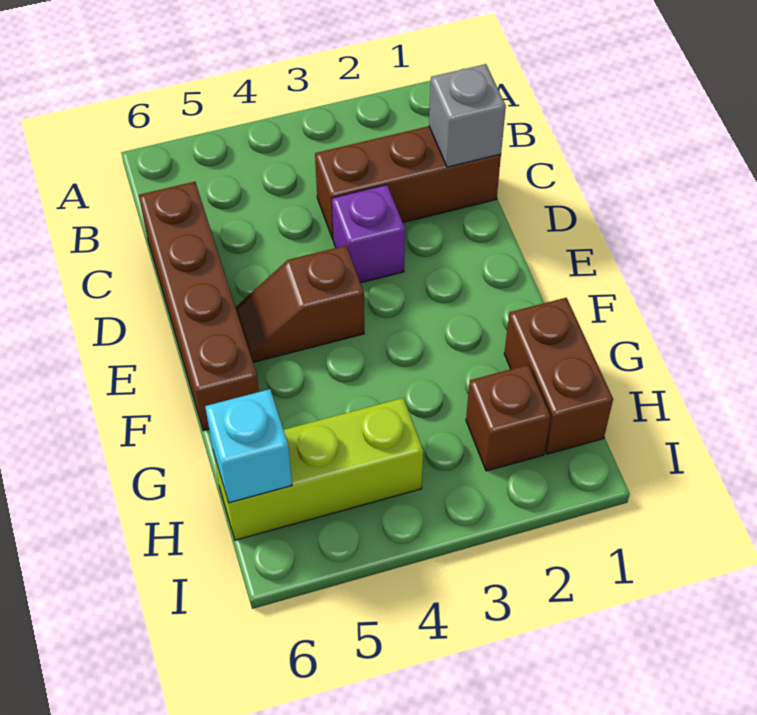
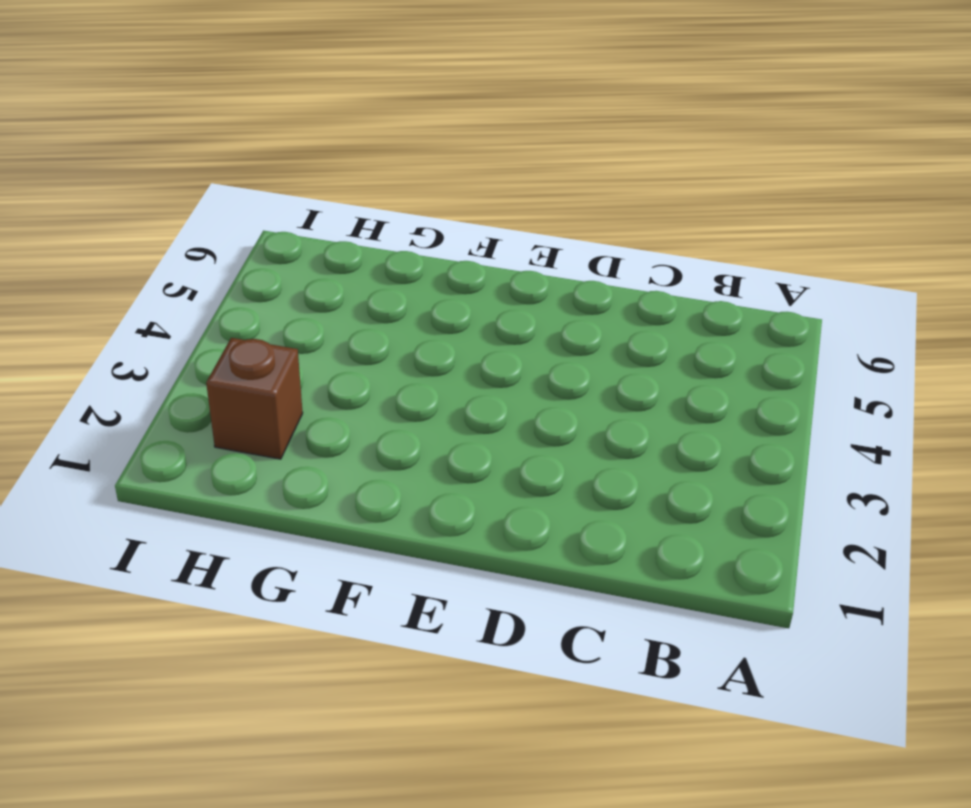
none -> brown 1x3 brick [315,126,501,239]
none -> brown 1x4 brick [139,182,259,431]

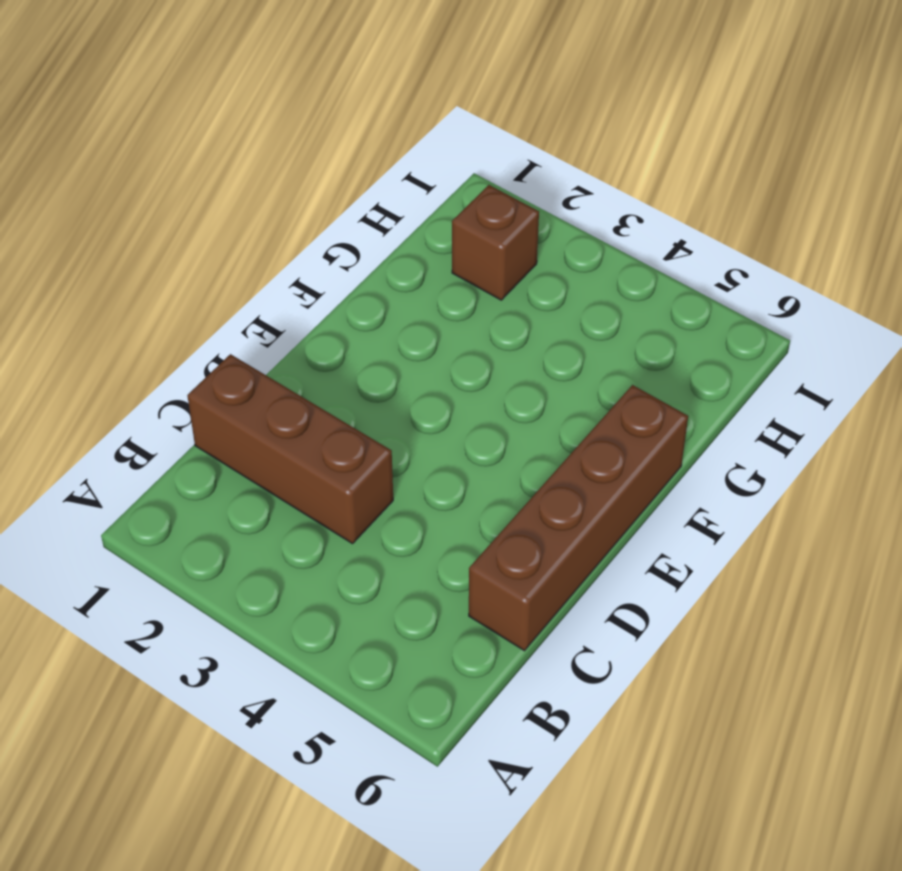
none -> purple 1x1 brick [332,185,405,283]
none -> brown 1x2 slope [235,246,364,362]

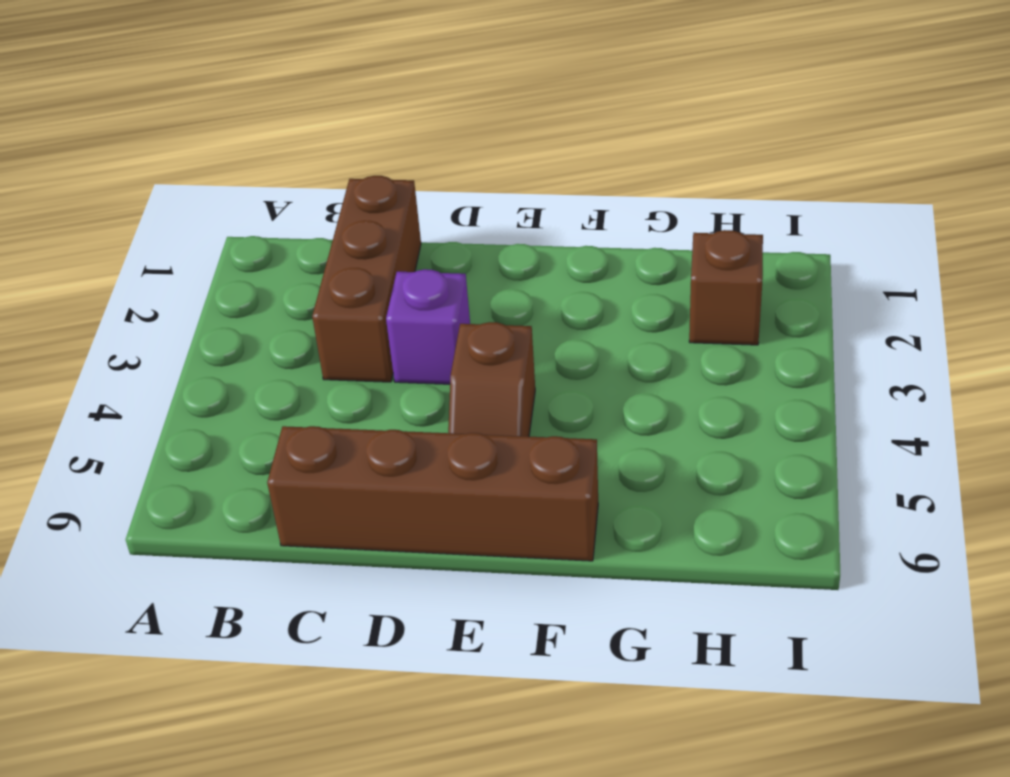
none -> brown 1x2 brick [504,298,613,454]
none -> lime 1x3 brick [213,398,423,540]

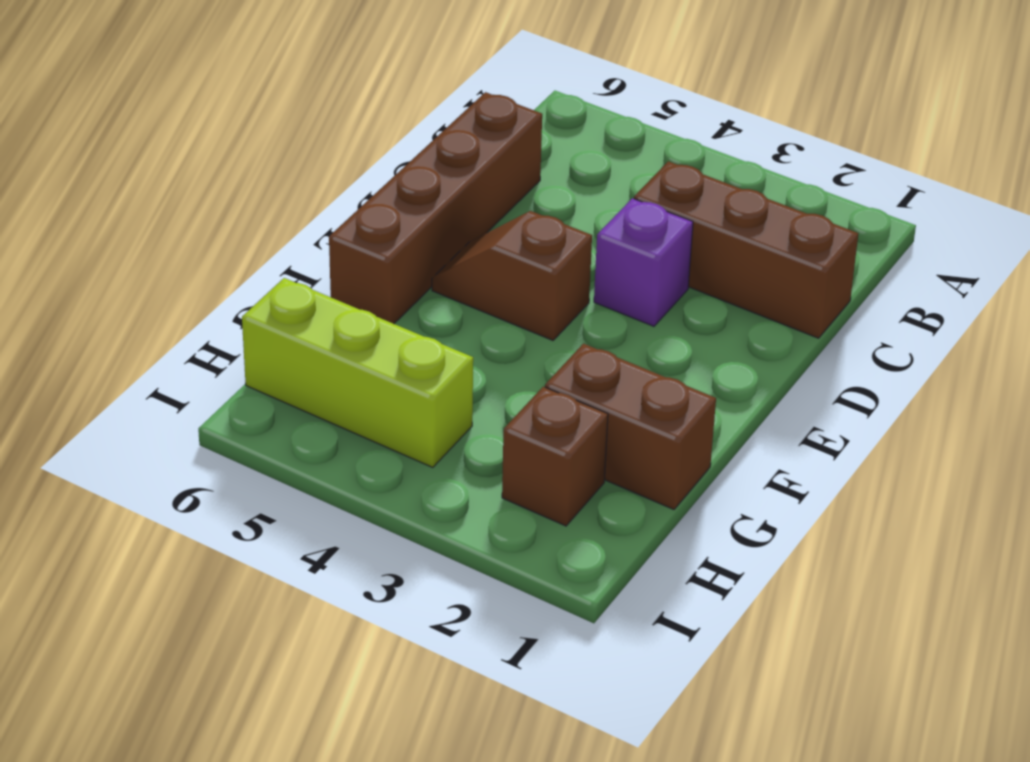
brown 1x2 brick [545,344,716,509] -> brown 1x2 brick turned to [504,298,613,454]
none -> grey 1x1 brick [429,64,506,167]
none -> cyan 1x1 brick [205,389,292,503]

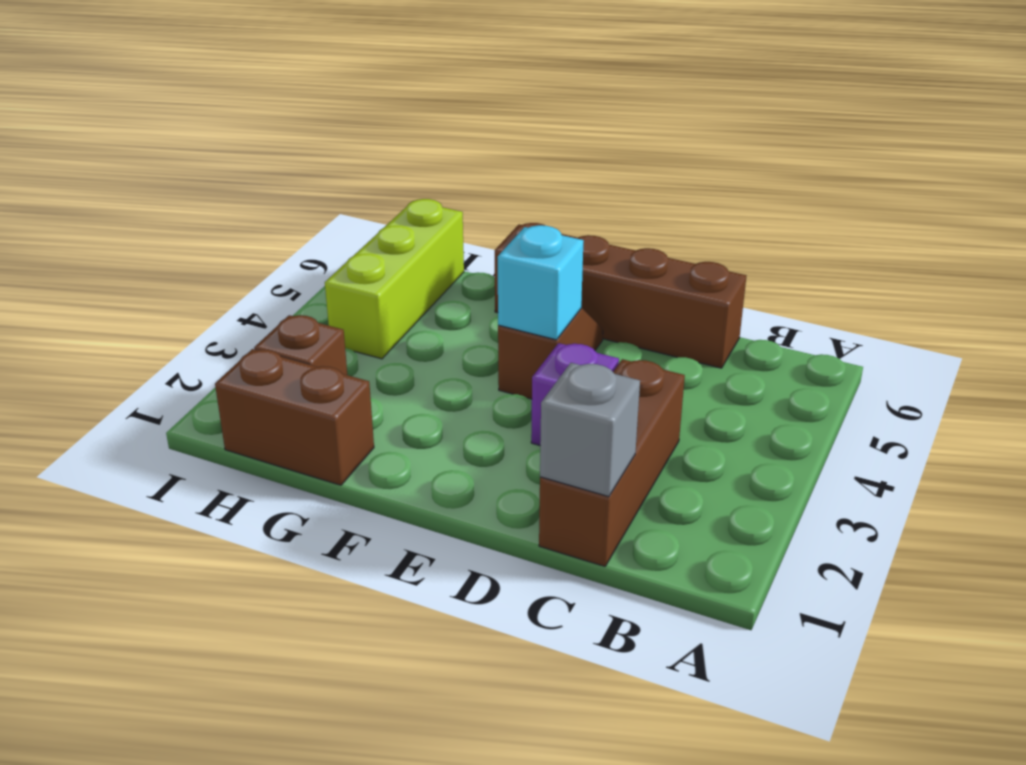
cyan 1x1 brick [498,225,584,340] -> cyan 1x1 brick moved to [205,389,292,503]

